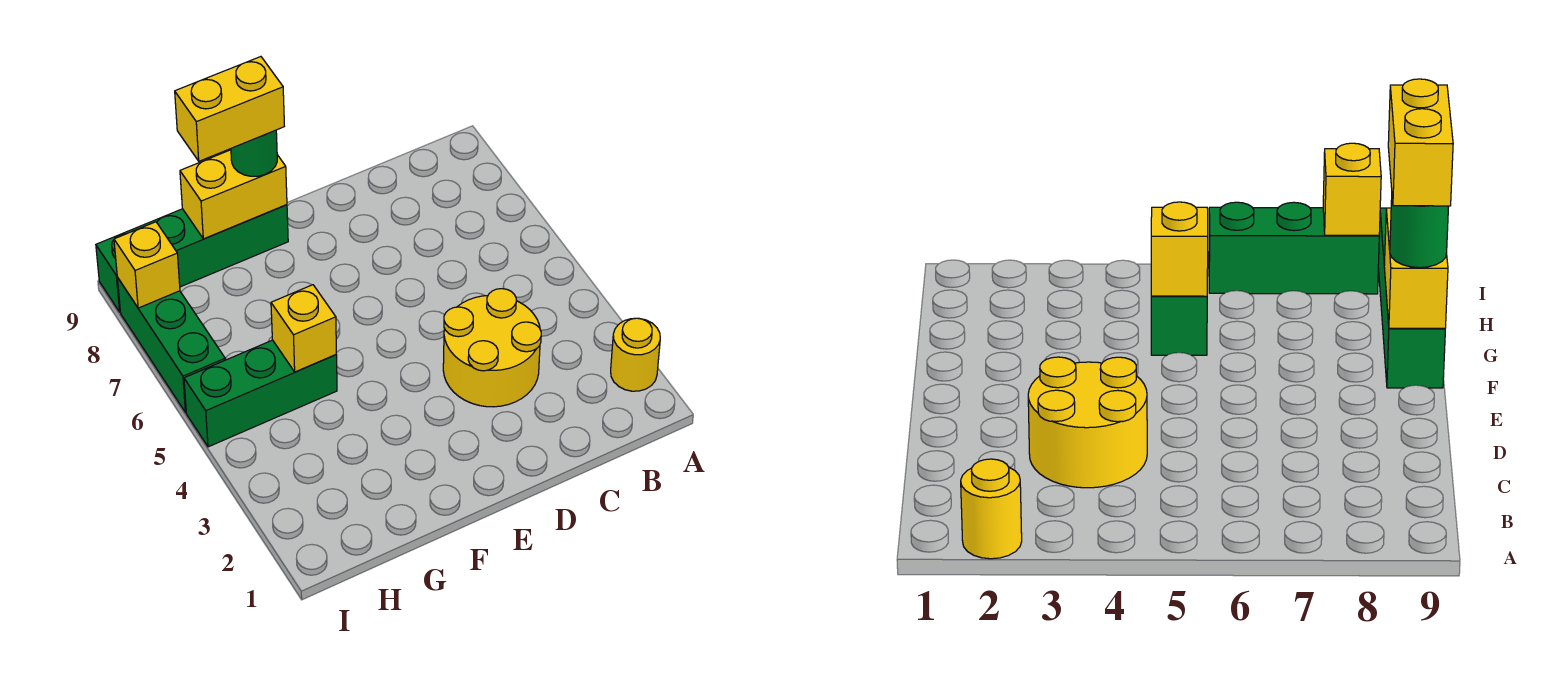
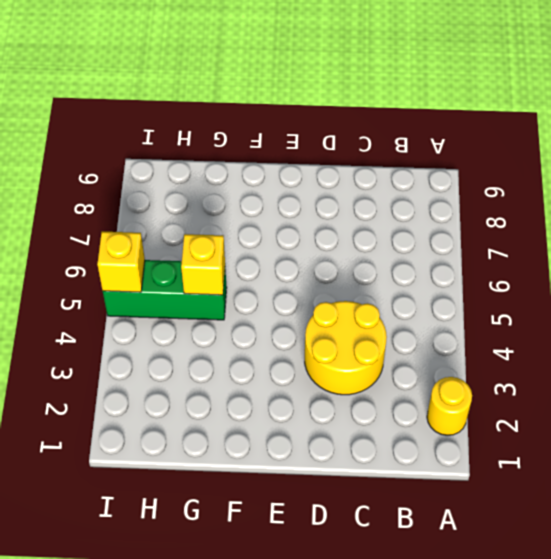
yellow 1x1 brick [97,232,145,292] -> yellow 1x1 brick moved to [114,222,180,308]
none -> green 1x4 brick [96,205,288,312]
none -> green 1x3 brick [117,277,225,412]

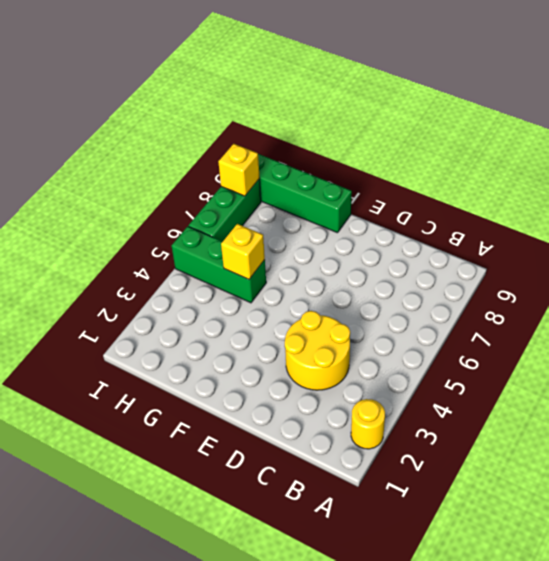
none -> yellow 1x2 brick [180,150,287,239]
none -> green 1x1 round brick [231,130,277,176]

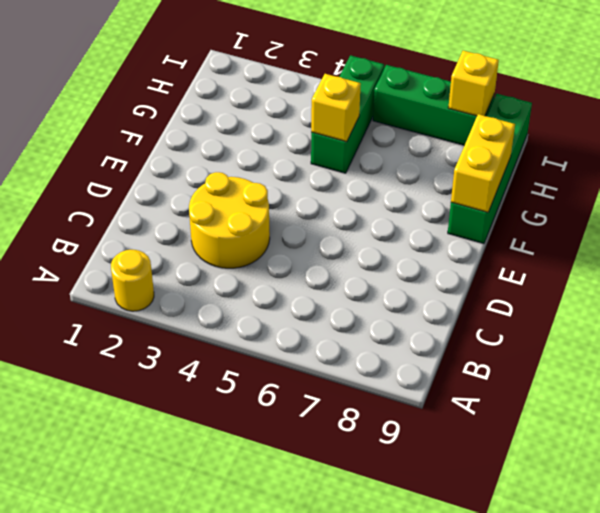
none -> green 1x1 round brick [231,130,277,176]
none -> yellow 1x2 brick [175,57,284,161]

